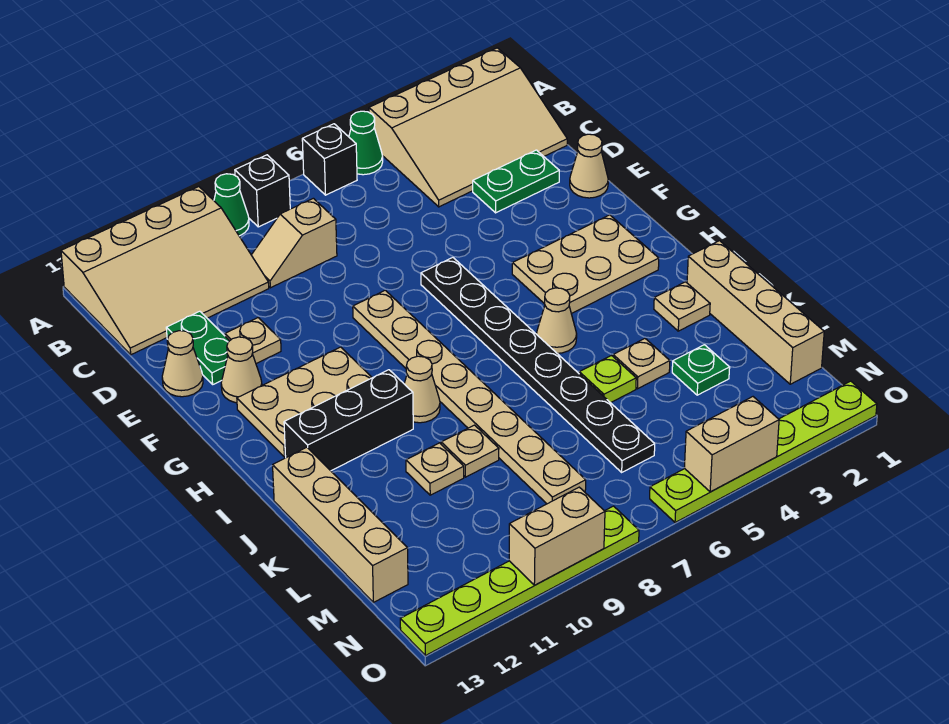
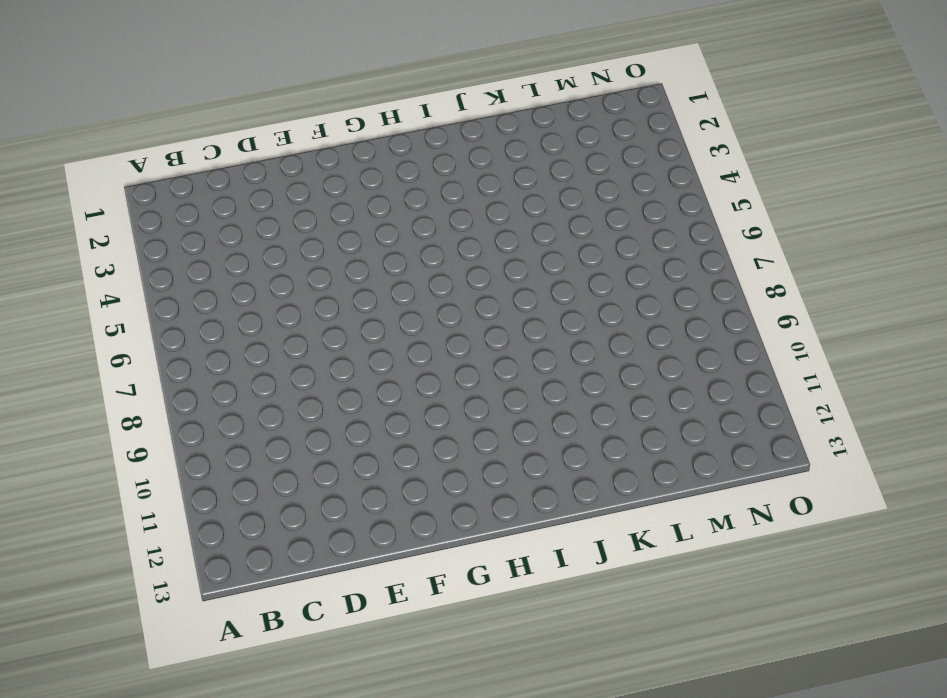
none -> tan 3x4 slope [369,48,567,207]
none -> green 1x1 cone [349,111,383,175]
none -> black 1x1 brick [302,124,357,195]
none -> black 1x1 brick [235,155,290,227]

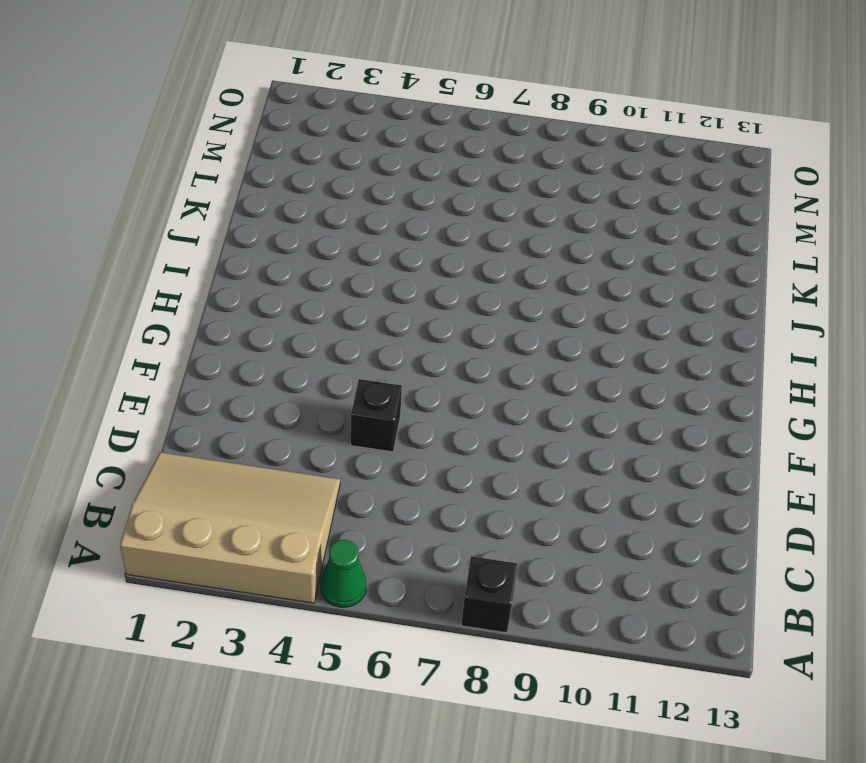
black 1x1 brick [351,379,402,452] -> black 1x1 brick moved to [302,124,357,195]
none -> green 1x1 cone [214,174,249,236]
none -> tan 3x4 slope [61,187,269,355]
none -> tan 1x2 slope [252,198,337,288]
none -> green 1x2 plate [473,150,559,213]

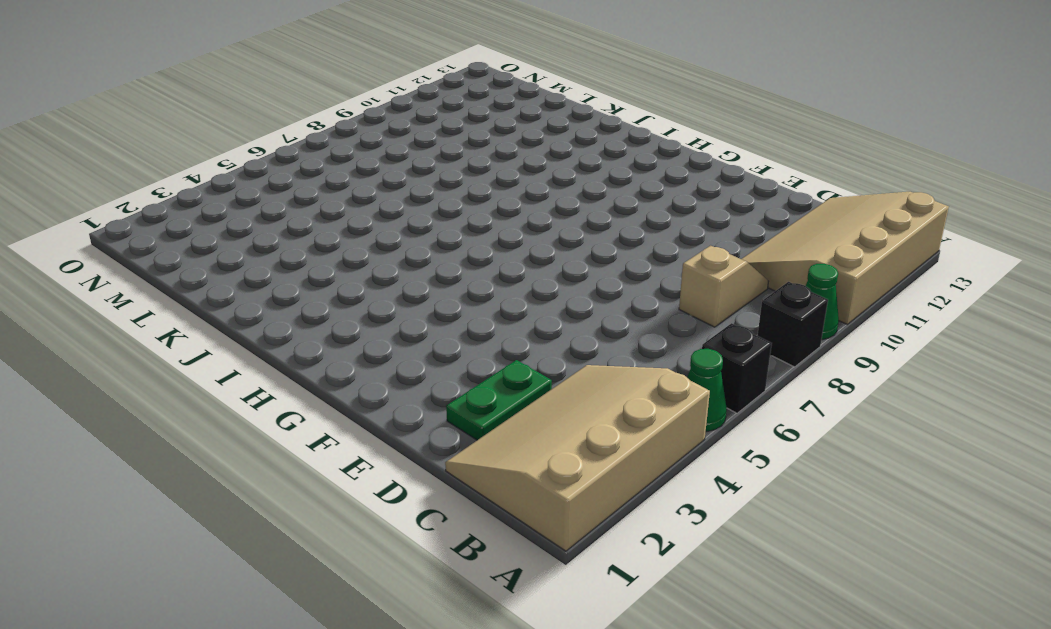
none -> green 1x2 plate [166,311,229,384]
none -> tan 1x1 cone [570,134,608,198]
none -> tan 1x1 plate [225,318,281,363]
none -> tan 1x1 cone [162,331,203,397]

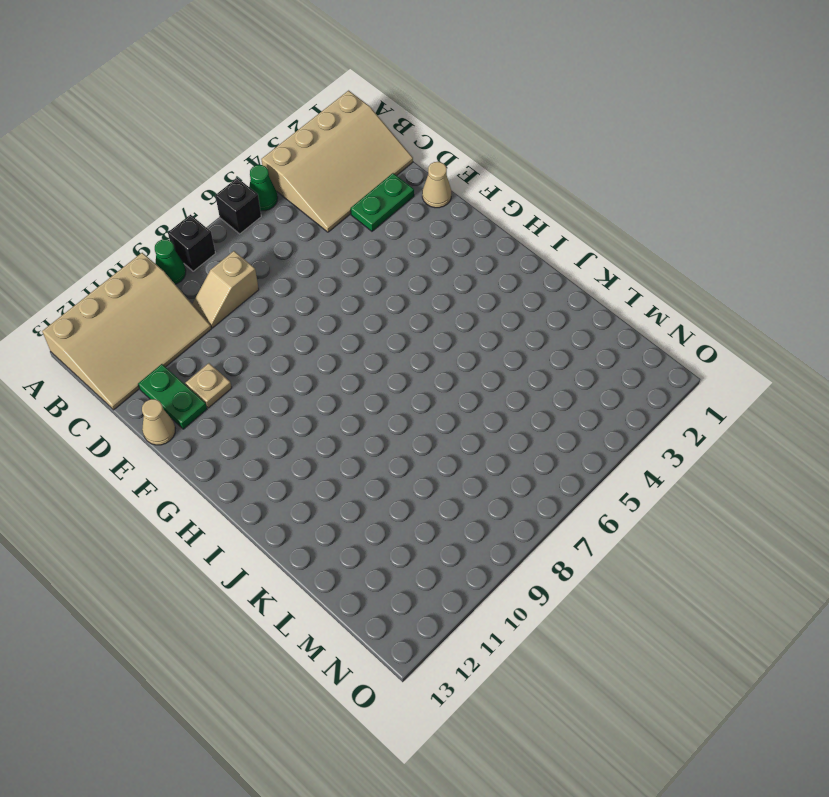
none -> black 1x8 plate [421,258,655,472]
none -> tan 1x8 plate [353,290,586,504]
none -> tan 1x1 cone [221,337,262,403]
none -> tan 2x3 plate [512,215,659,314]

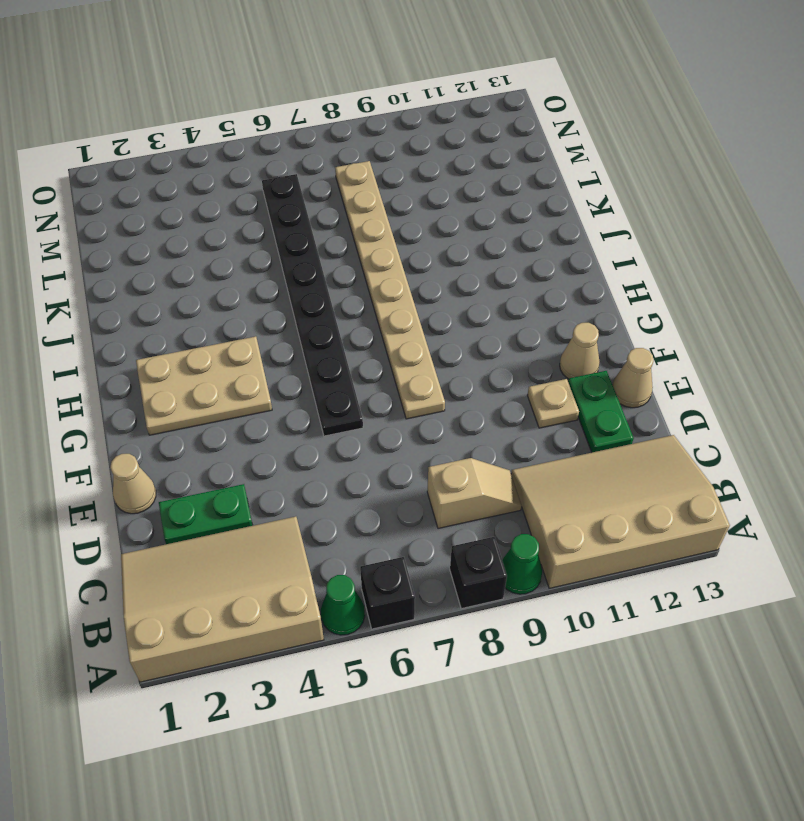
none -> tan 2x3 plate [237,347,372,457]
none -> tan 1x1 cone [537,288,577,353]
none -> tan 1x1 cone [404,356,440,423]
none -> black 1x3 brick [284,370,413,471]

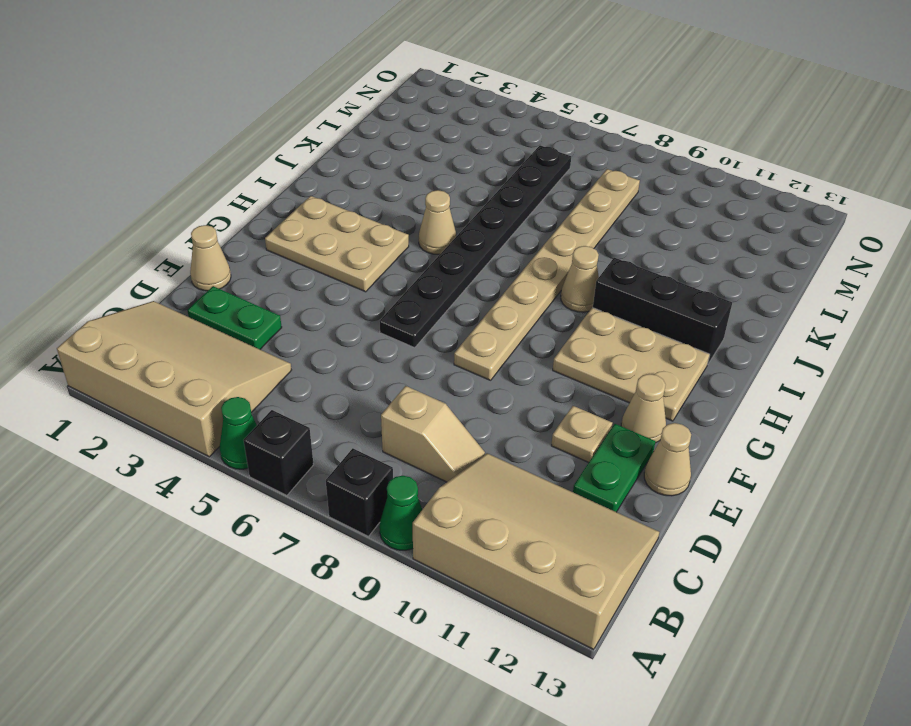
none -> tan 1x4 brick [687,241,824,384]
none -> tan 1x1 plate [654,282,710,331]
none -> tan 1x4 brick [273,447,408,602]
none -> tan 1x1 plate [613,339,670,389]

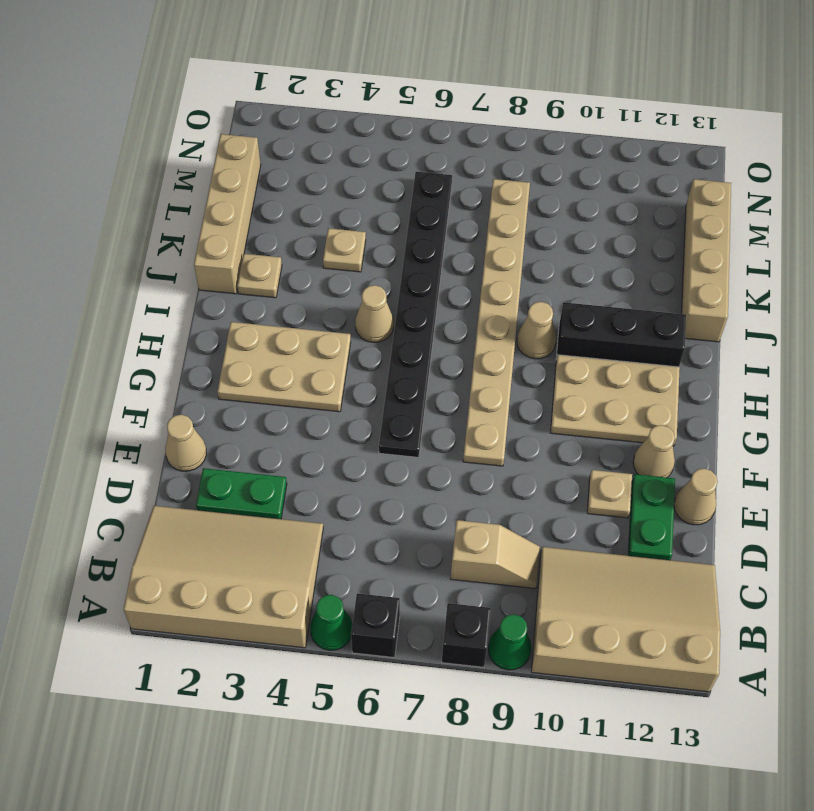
none -> lime 1x1 plate [579,356,636,403]
none -> tan 1x1 plate [441,425,499,477]
none -> tan 1x1 plate [406,443,464,495]
none -> green 1x1 plate [672,345,730,395]

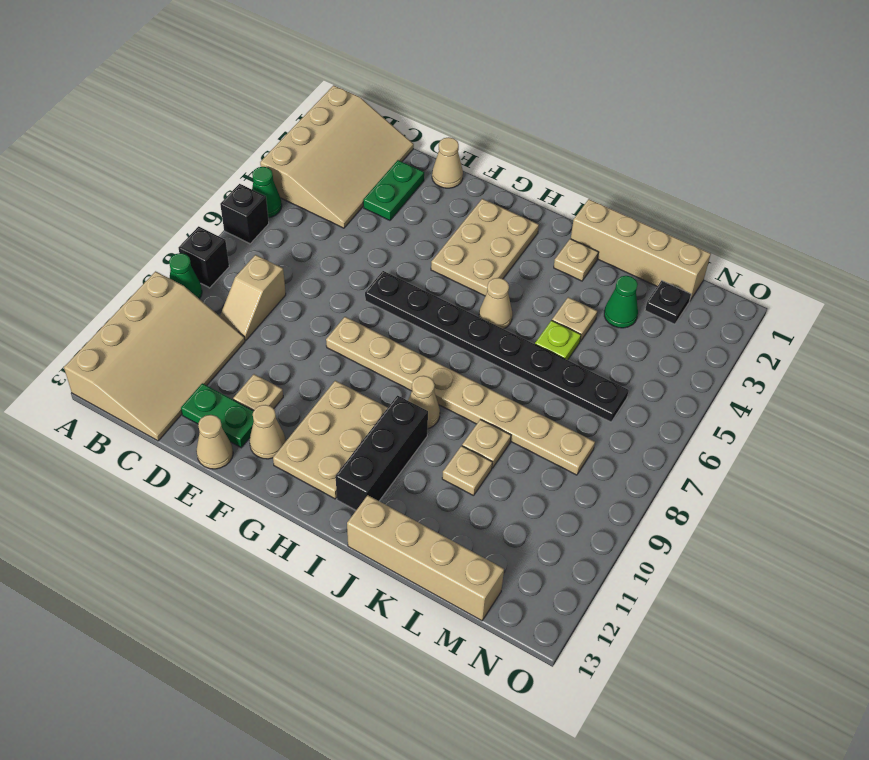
green 1x1 cone [604,276,638,328] -> green 1x1 plate [672,345,730,395]
black 1x1 plate [645,281,691,324] -> none
none -> lime 1x6 plate [650,381,877,523]
none -> lime 1x6 plate [400,506,639,656]
none -> tan 1x2 brick [684,397,779,492]
none -> tan 1x2 brick [509,487,605,585]

